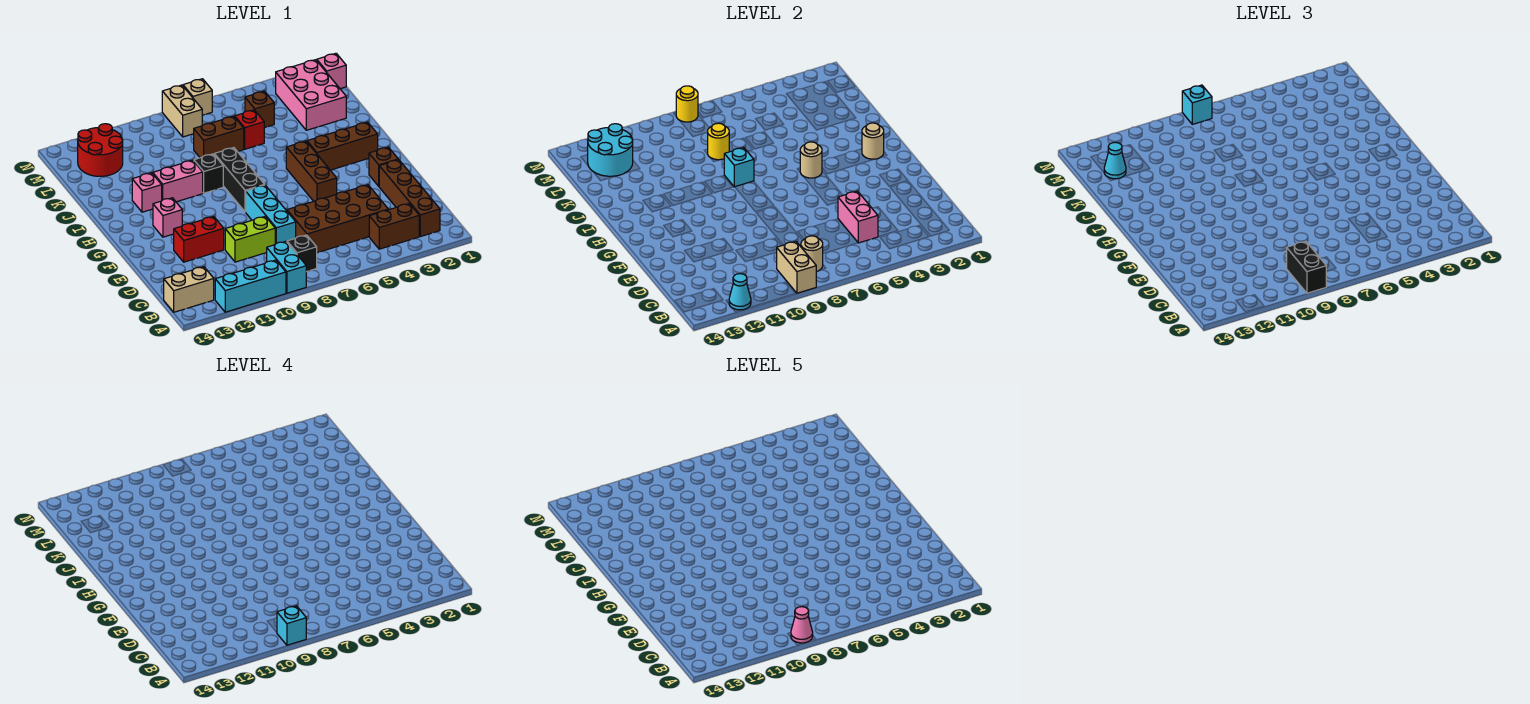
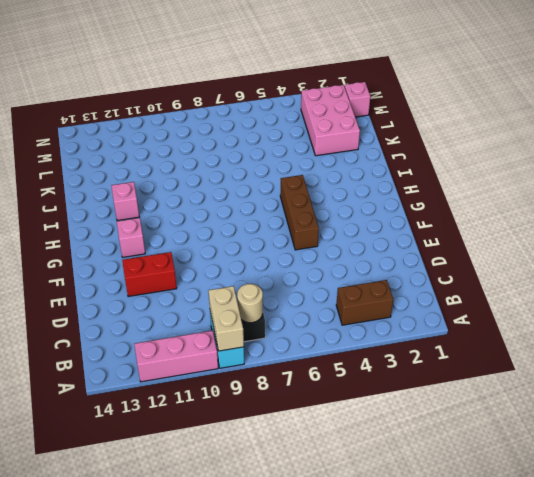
pink 1x3 brick [134,331,218,382] -> cyan 1x3 brick [215,260,286,312]
none -> brown 1x4 brick [379,160,440,237]
none -> tan 1x2 brick [164,267,214,312]
none -> brown 2x4 brick [287,185,388,253]
none -> cyan 1x3 brick [246,185,296,244]

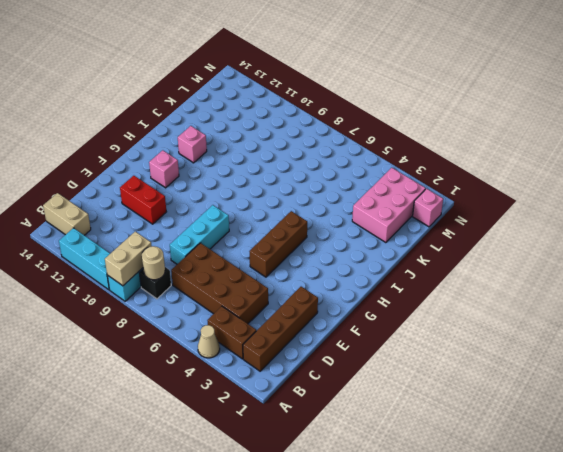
tan 1x1 cone [198,325,220,358] -> none
none -> lime 1x2 brick [225,217,275,262]
none -> brown 1x1 brick [369,147,398,186]
none -> black 1x3 brick [214,148,264,212]
none -> brown 1x3 brick [307,122,378,170]

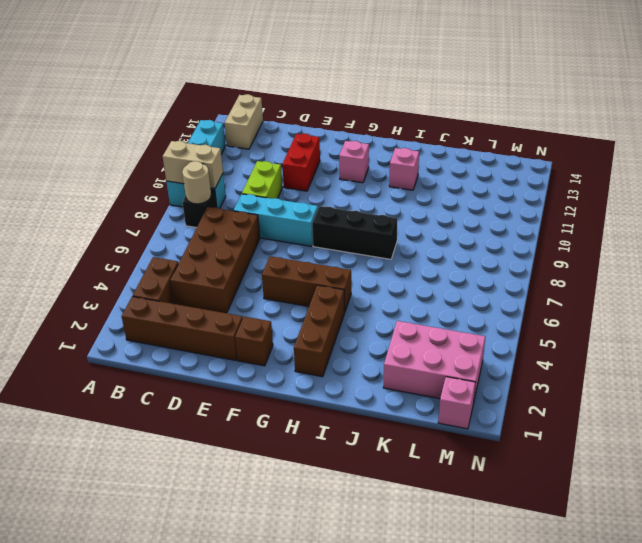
none -> black 1x1 brick [194,154,223,193]
none -> pink 1x2 brick [153,160,203,202]
none -> red 1x1 brick [235,110,264,149]
none -> brown 1x2 brick [194,116,244,158]

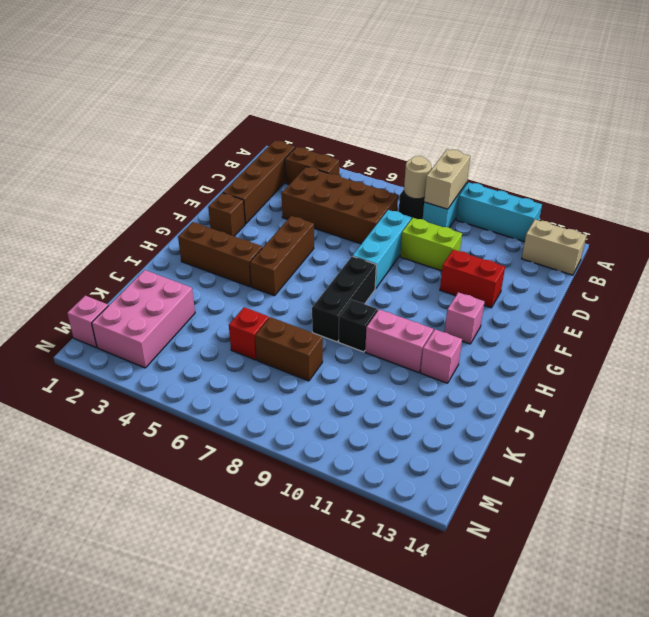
none -> brown 1x1 brick [245,91,274,128]
none -> red 2x2 round brick [78,124,123,176]
none -> tan 1x2 brick [162,85,203,137]
none -> tan 1x1 brick [183,79,212,115]

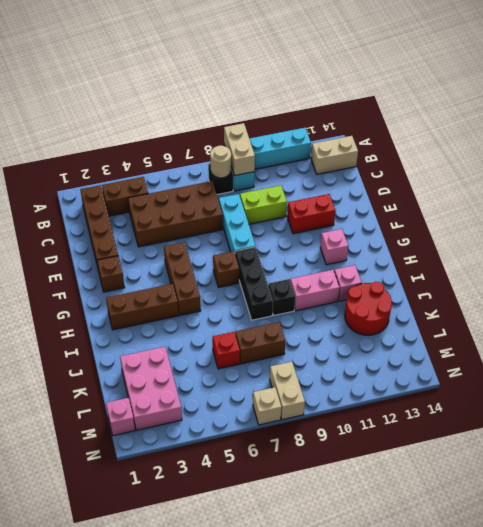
brown 1x1 brick [213,251,239,287] -> brown 1x1 brick moved to [245,91,274,128]
red 2x2 round brick [345,282,392,335] -> red 2x2 round brick moved to [78,124,123,176]
none -> cyan 1x1 cone [729,274,751,310]
none -> pink 1x2 brick [838,191,878,243]
none -> tan 1x1 round brick [862,123,884,159]
none -> tan 1x1 round brick [800,142,822,178]

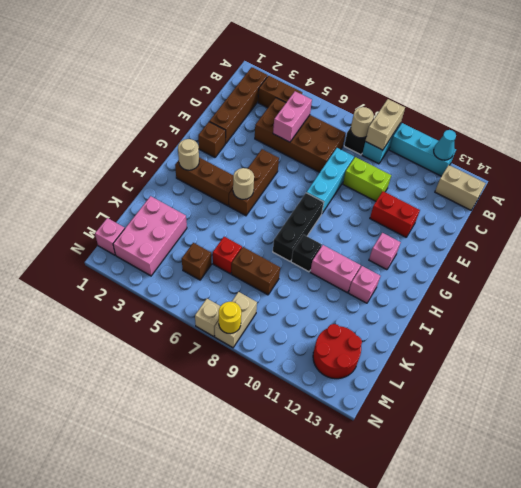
none -> cyan 1x1 brick [724,148,754,187]
none -> yellow 1x1 round brick [708,123,729,160]
none -> cyan 2x2 round brick [588,124,633,176]
none -> black 1x2 brick [1287,241,1326,293]

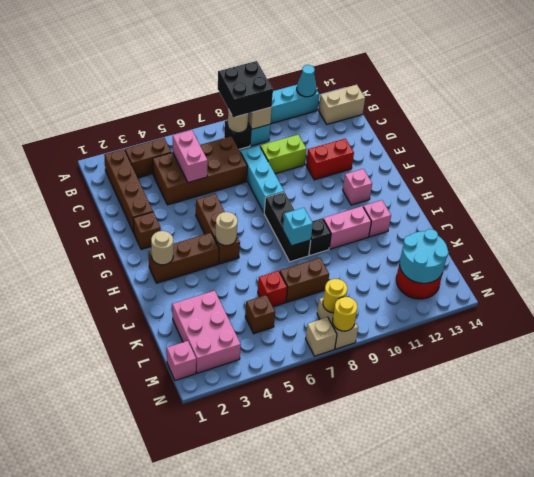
black 2x2 brick [218,61,273,118] -> black 1x2 brick [1287,241,1326,293]
yellow 1x1 round brick [323,279,347,313] -> yellow 1x1 round brick moved to [708,123,729,160]
none -> cyan 1x1 cone [1104,142,1126,179]
none -> cyan 1x1 brick [1182,85,1212,124]
none -> cyan 1x1 brick [277,606,306,645]
none -> pink 1x1 cone [791,607,813,643]

